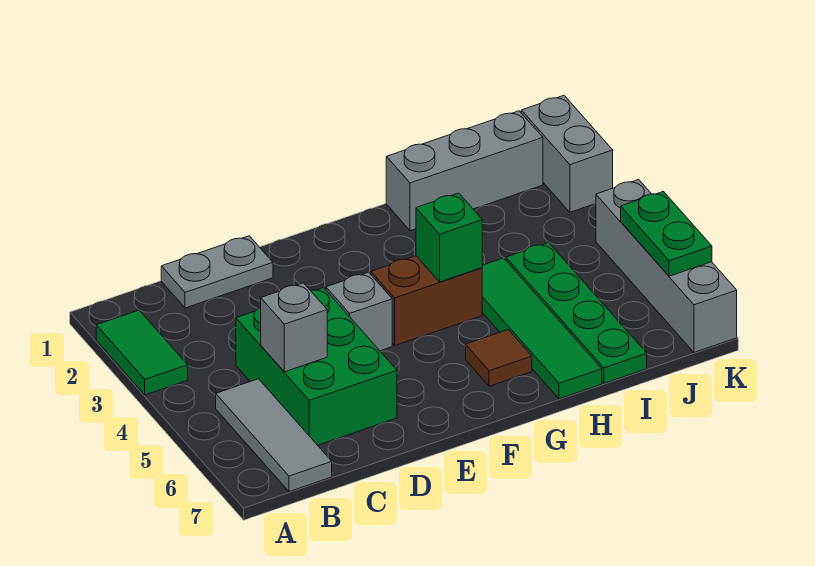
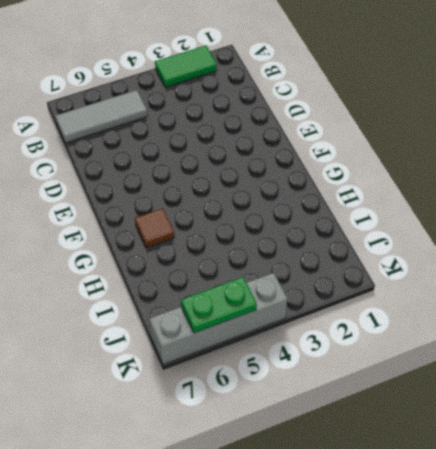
none -> grey 1x2 plate [161,236,273,308]
none -> green 2x3 brick [236,288,397,445]
none -> grey 1x1 brick [326,272,392,351]

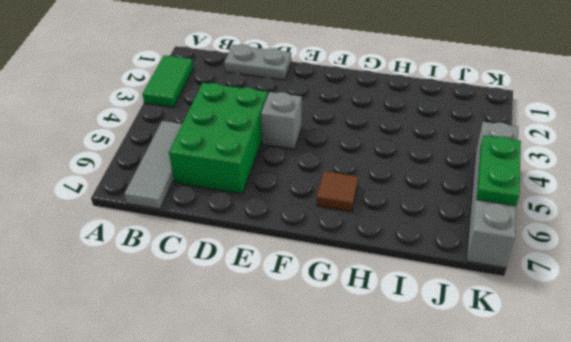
none -> brown 1x2 brick [371,256,482,346]
none -> grey 1x3 brick [386,111,543,231]
none -> green 1x4 tile [482,258,602,399]

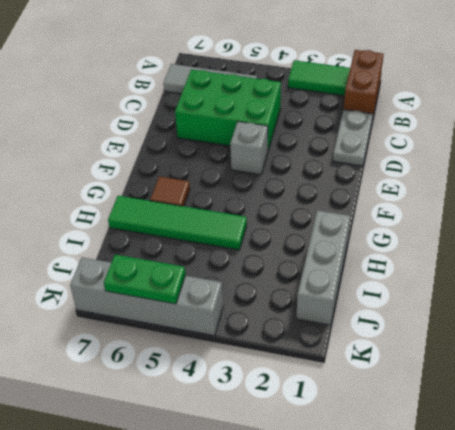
brown 1x2 brick [344,50,384,120] -> brown 1x2 brick moved to [371,256,482,346]
none -> green 1x4 plate [506,243,647,383]
none -> grey 1x2 brick [521,96,613,212]
none -> grey 1x1 brick [261,283,327,372]

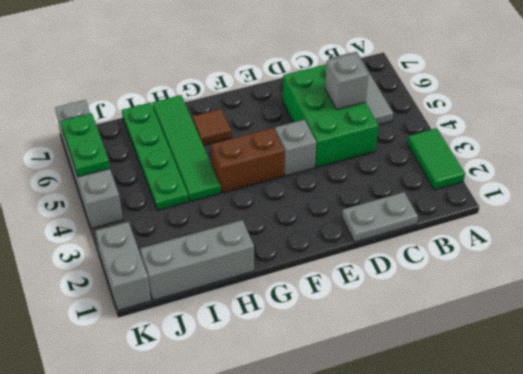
none -> green 1x1 brick [416,193,482,282]

